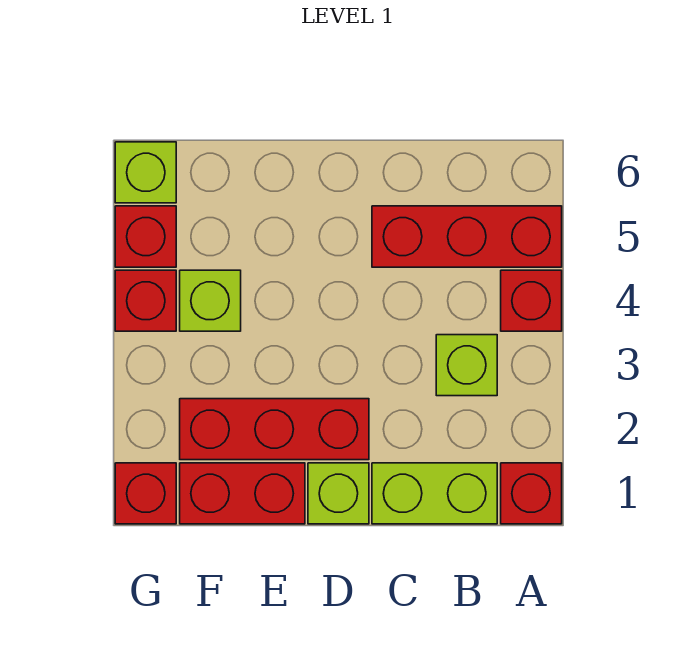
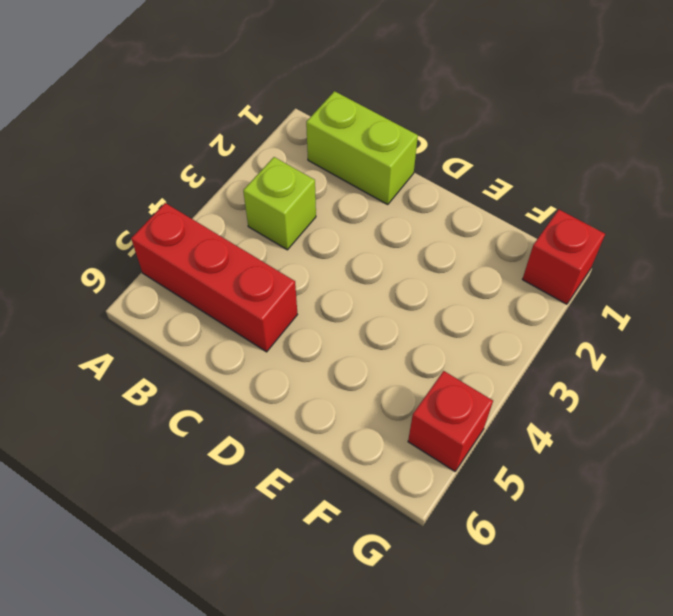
none -> red 1x1 brick [501,463,562,524]
none -> red 1x1 brick [501,270,562,331]
none -> lime 1x1 brick [308,463,369,524]

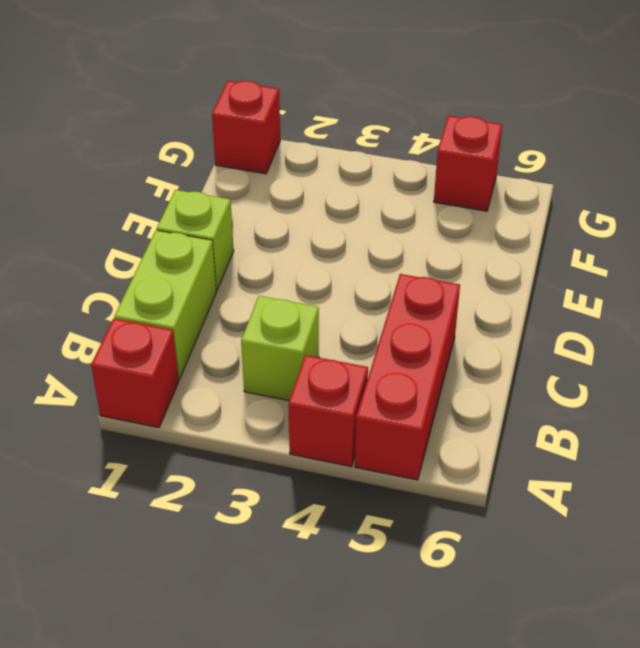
none -> red 1x3 brick [180,399,369,460]
none -> red 1x2 brick [180,463,305,524]
none -> lime 1x1 brick [180,270,241,331]

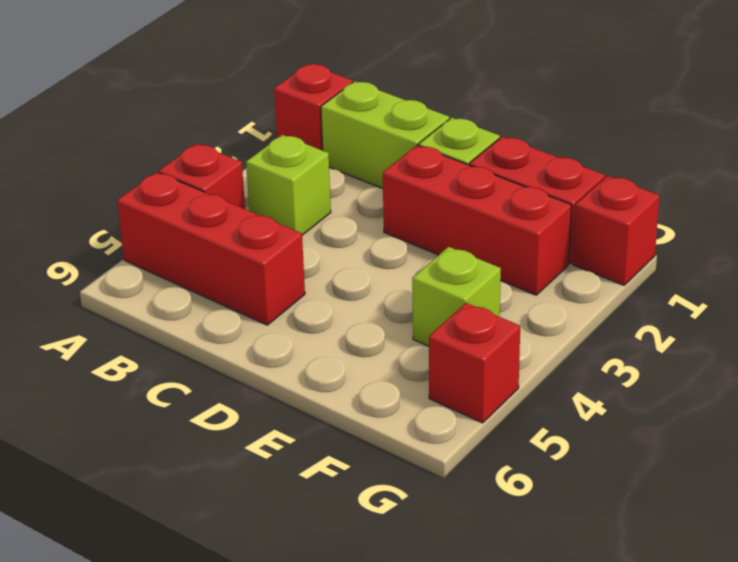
none -> red 1x1 brick [115,270,176,331]
none -> lime 1x1 brick [115,142,176,203]

